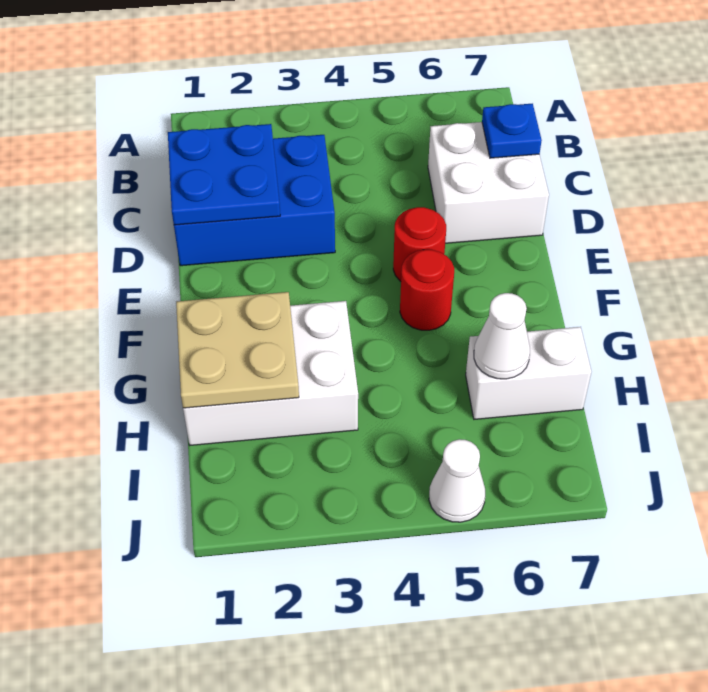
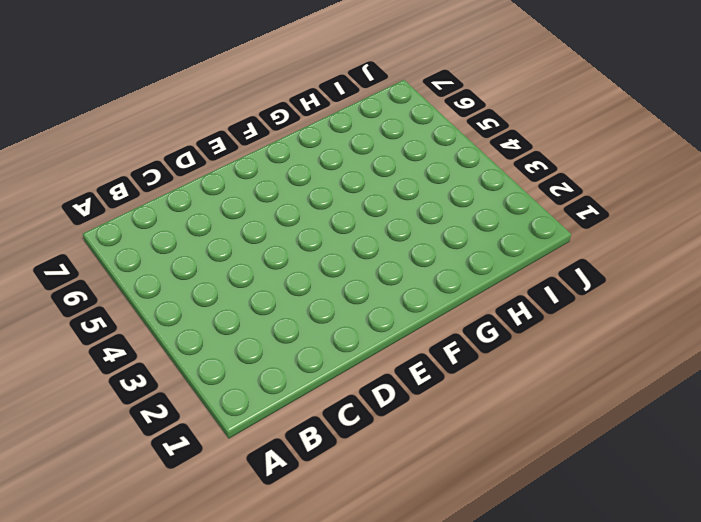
none -> blue 2x3 brick [174,135,335,266]
none -> white 2x2 brick [428,122,549,243]

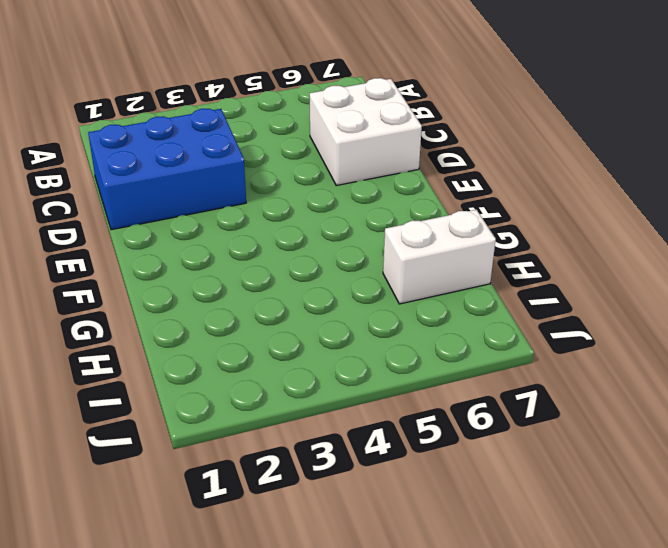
none -> red 1x1 round brick [393,207,446,281]
none -> red 1x1 round brick [400,250,454,330]

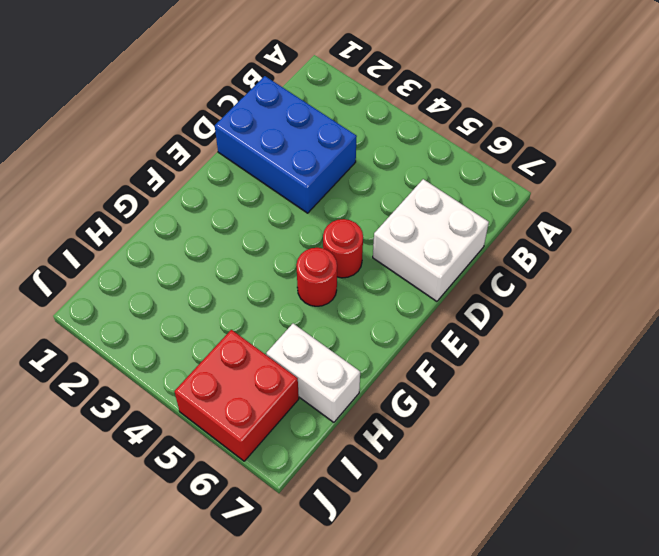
red 2x2 brick [175,330,299,461] -> white 1x1 cone [429,439,485,522]
none -> white 2x3 brick [183,301,358,445]
none -> blue 2x2 plate [168,124,280,225]

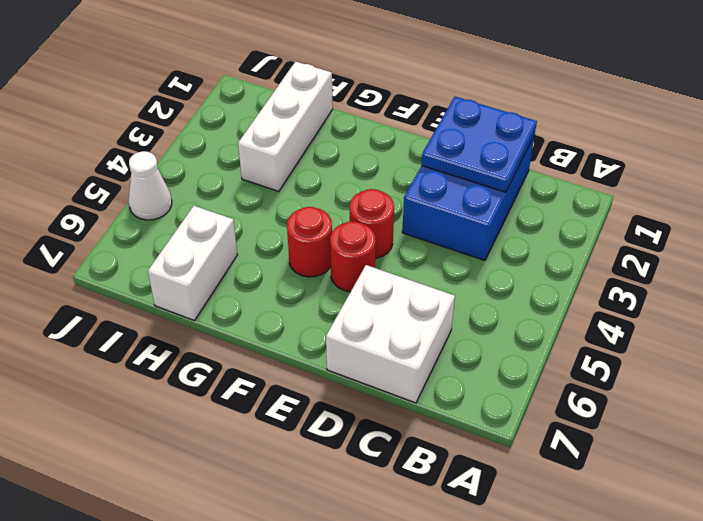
red 1x1 round brick [350,189,394,258] -> none
white 1x3 brick [238,61,333,191] -> white 2x3 brick [183,301,358,445]
none -> blue 1x1 plate [482,104,542,158]
none -> tan 2x2 plate [176,292,299,408]

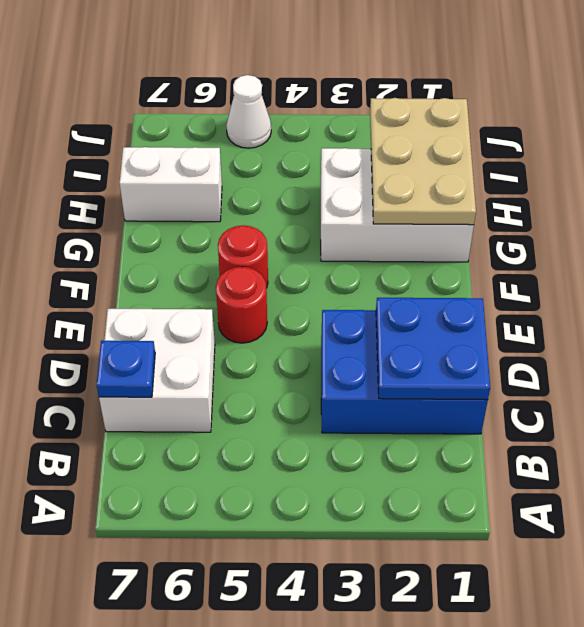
tan 2x3 plate [370,98,476,225] -> tan 2x2 plate [176,292,299,408]
none -> white 1x1 cone [474,293,530,379]

